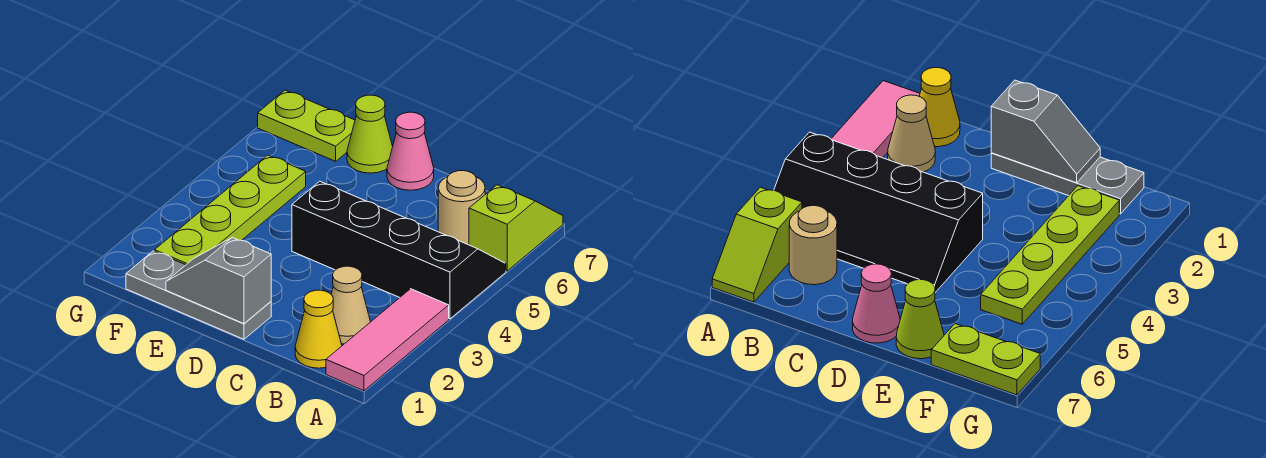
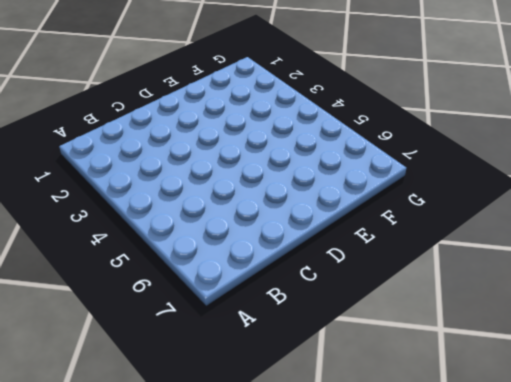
none -> pink 1x3 tile [326,289,449,391]
none -> black 2x4 slope [292,181,506,319]
none -> lime 1x2 slope [469,185,563,271]

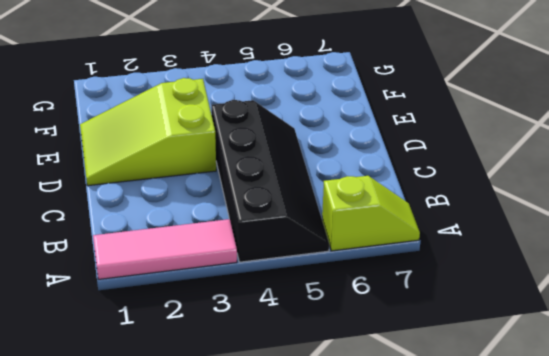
lime 2x3 slope [80,78,216,186] -> grey 1x3 plate [126,251,271,339]
none -> yellow 1x1 cone [295,290,342,368]
none -> tan 1x1 cone [331,266,370,344]
none -> tan 1x1 round brick [438,171,485,245]

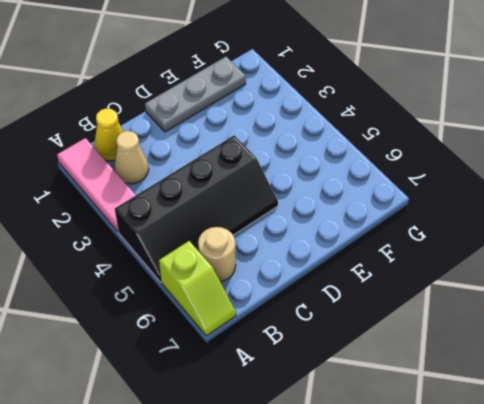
none -> pink 1x1 cone [387,112,434,190]
none -> lime 1x1 cone [347,95,393,173]
none -> lime 1x4 plate [155,155,306,265]

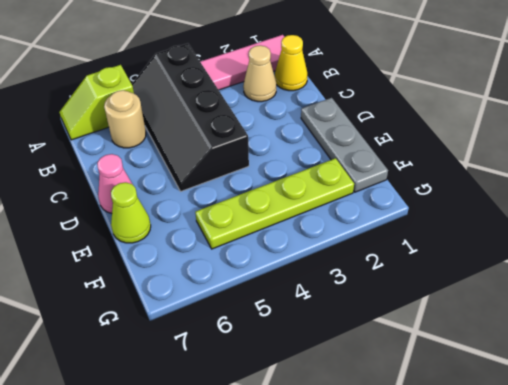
none -> lime 1x2 plate [258,90,355,161]
none -> grey 1x2 slope [166,238,271,324]

